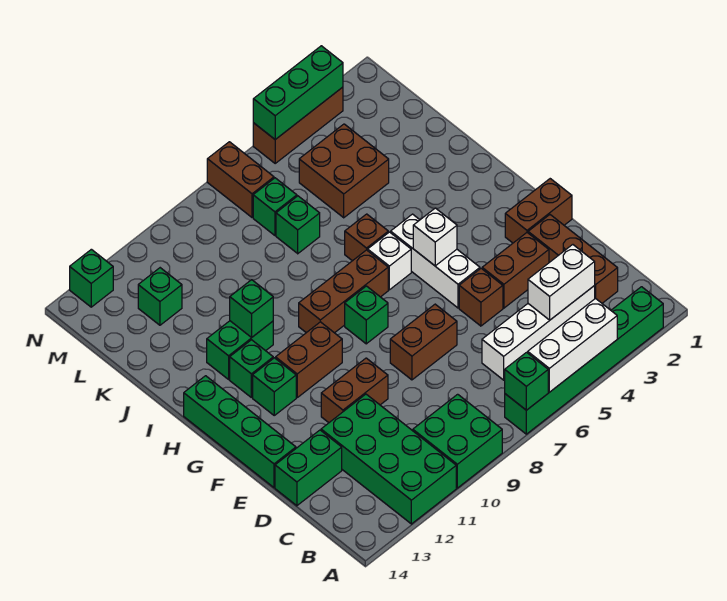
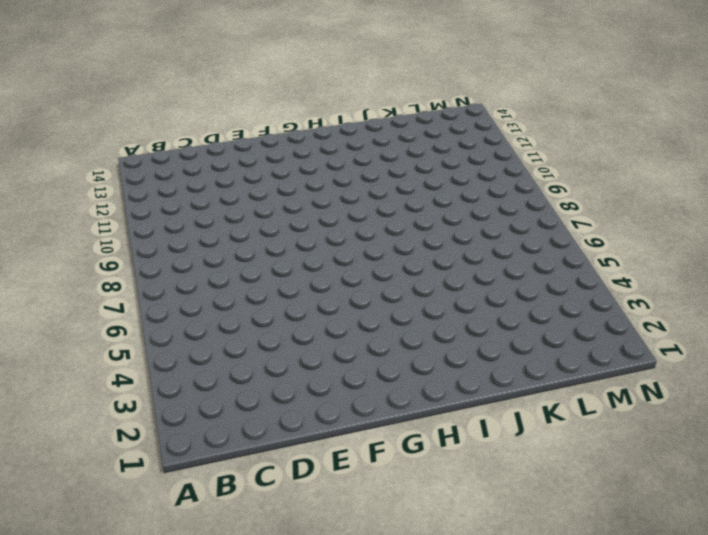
none -> green 1x6 brick [505,287,663,434]
none -> green 2x2 brick [413,394,502,488]
none -> green 2x4 brick [321,394,456,524]
none -> brown 1x3 brick [528,215,618,303]

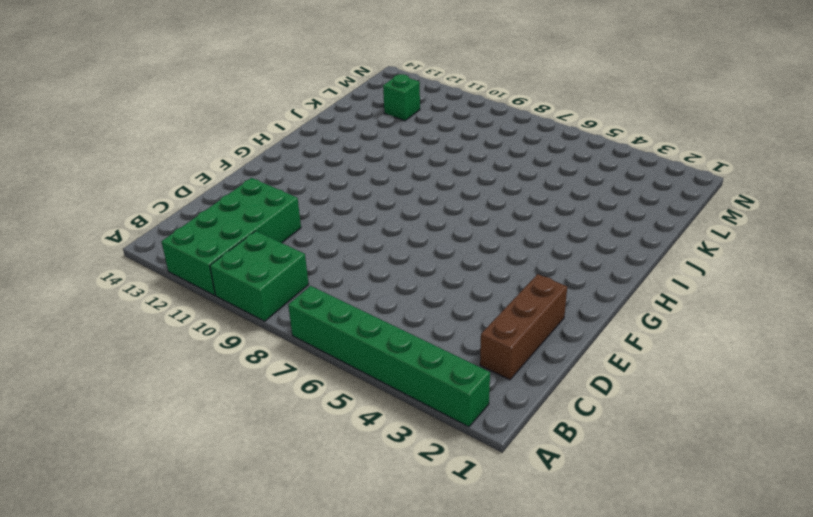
none -> white 1x4 brick [482,286,595,380]
none -> green 1x2 brick [275,430,342,506]
none -> brown 1x2 brick [482,233,549,308]
none -> brown 1x1 brick [459,268,503,326]

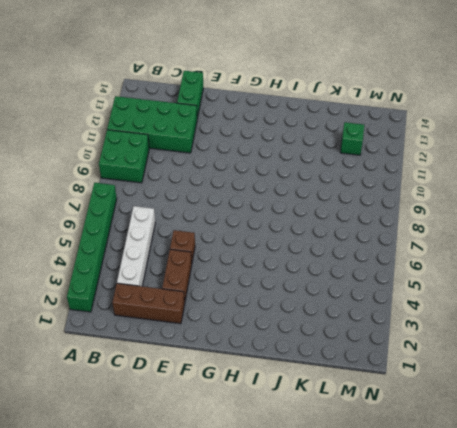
none -> brown 1x2 brick [390,304,457,380]
none -> brown 1x2 brick [321,358,388,423]
none -> green 1x4 brick [184,376,296,488]
none -> brown 1x2 brick [505,179,572,243]

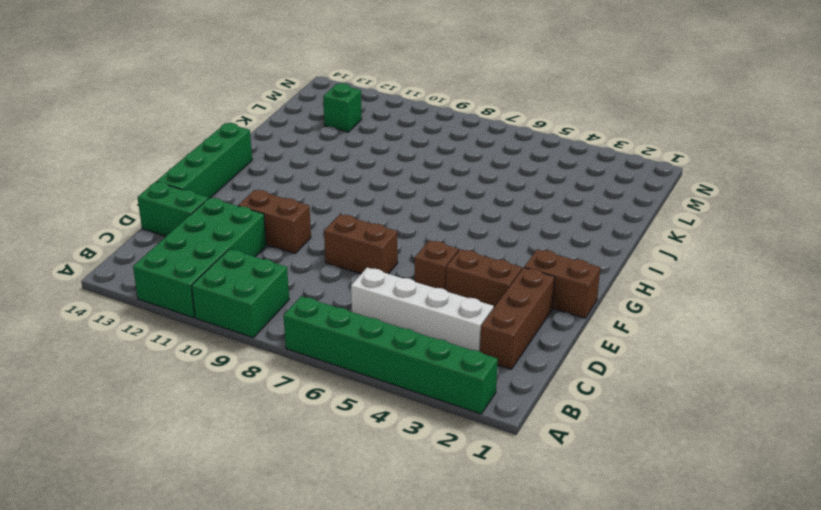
none -> white 1x3 brick [391,214,480,308]
none -> green 1x1 brick [345,286,388,344]
none -> brown 1x2 brick [276,322,342,397]
none -> green 1x1 brick [253,358,296,415]

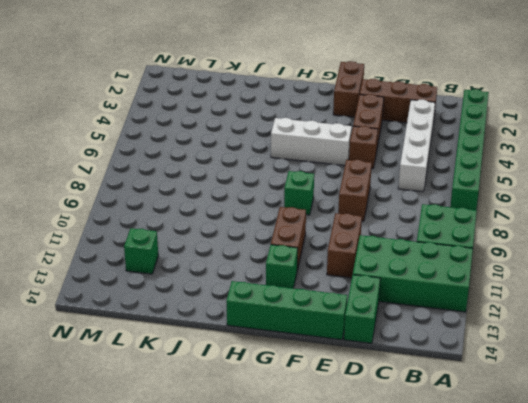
none -> white 1x1 brick [368,232,411,290]
none -> brown 1x3 brick [299,250,388,333]
none -> green 1x1 brick [230,340,273,397]
none -> brown 1x1 brick [345,214,388,261]

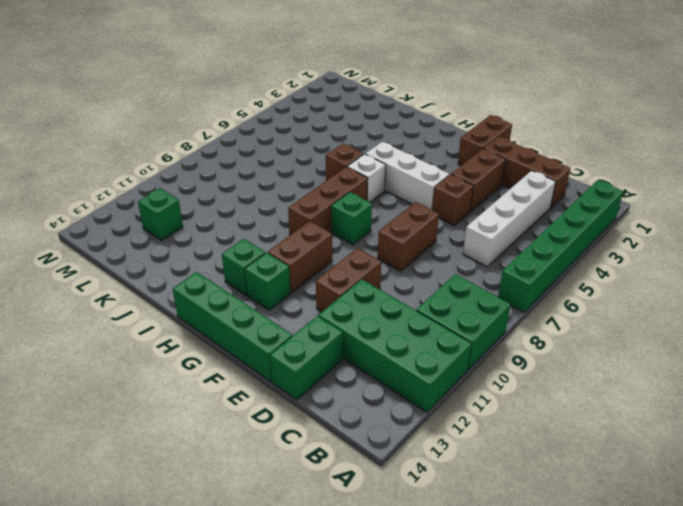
none -> green 1x2 brick [207,321,273,379]
none -> brown 2x2 brick [299,124,389,218]
none -> green 1x1 brick [276,196,320,254]
none -> green 1x1 brick [253,178,297,235]

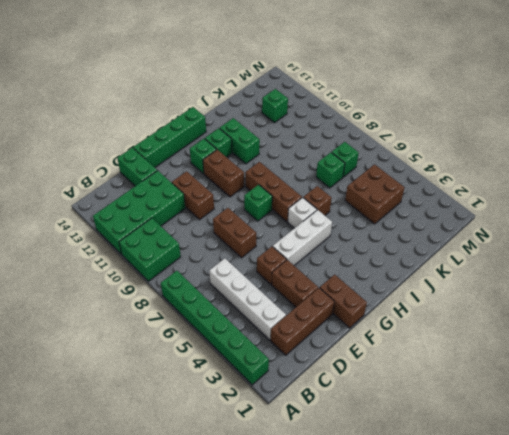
none -> brown 1x2 brick [207,142,274,217]
none -> brown 1x3 brick [253,87,343,163]
none -> green 1x1 brick [70,249,113,307]
none -> white 1x3 brick [528,298,617,392]

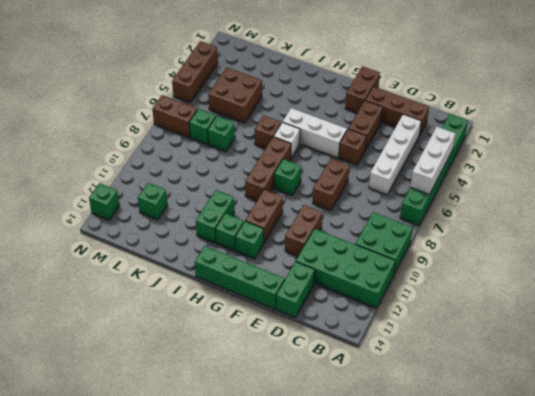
none -> green 1x1 brick [505,352,548,410]
none -> white 1x2 brick [528,245,595,320]
none -> white 1x1 brick [413,208,457,266]
none -> green 1x1 brick [230,280,273,338]

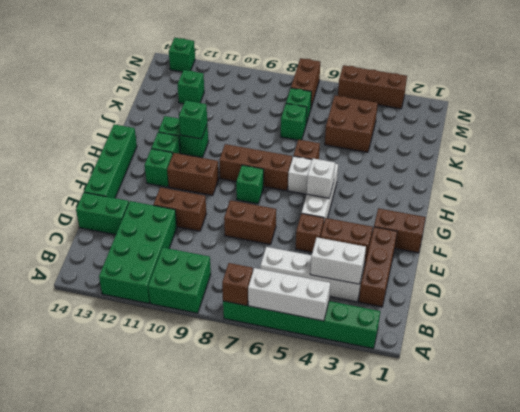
brown 1x1 brick [222,263,253,306] -> green 1x1 brick [505,352,548,410]
none -> green 1x3 brick [253,46,343,139]

